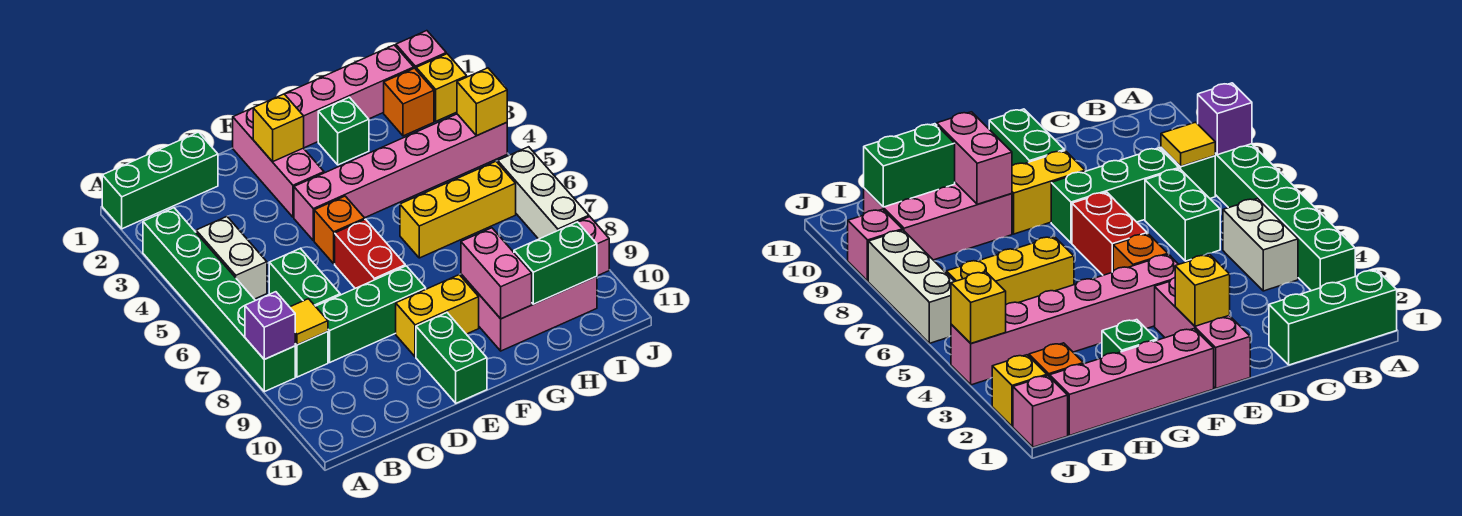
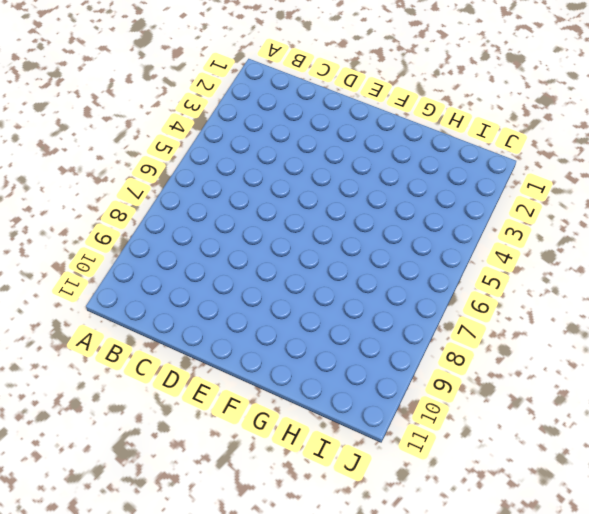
none -> green 1x3 brick [102,132,218,229]
none -> green 1x6 brick [143,208,295,392]
none -> white 1x2 brick [196,217,267,299]

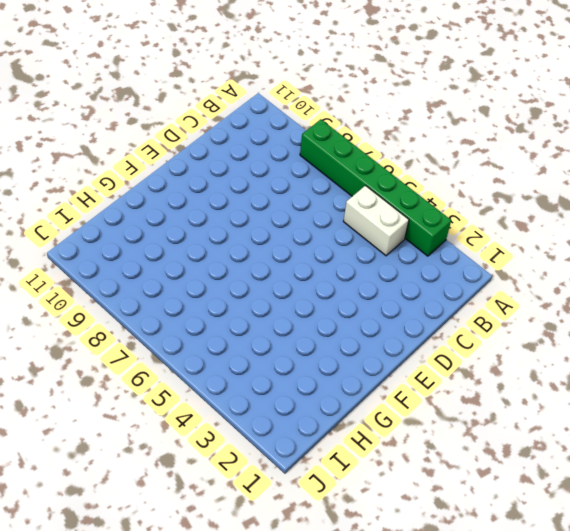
none -> green 1x3 brick [102,132,218,229]
none -> green 1x1 brick [295,332,328,377]
none -> green 1x2 brick [269,248,340,307]

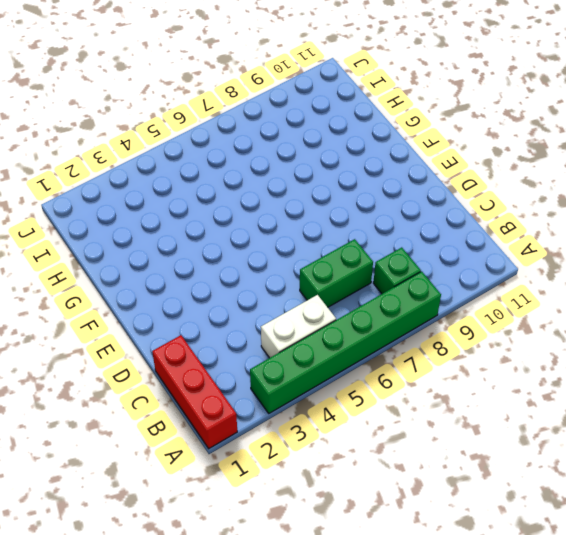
red 1x3 brick [152,335,237,449] -> green 1x3 brick [102,132,218,229]
none -> green 1x3 brick [315,266,426,362]
none -> pink 1x3 brick [233,108,324,217]
none -> pink 1x6 brick [294,114,507,240]

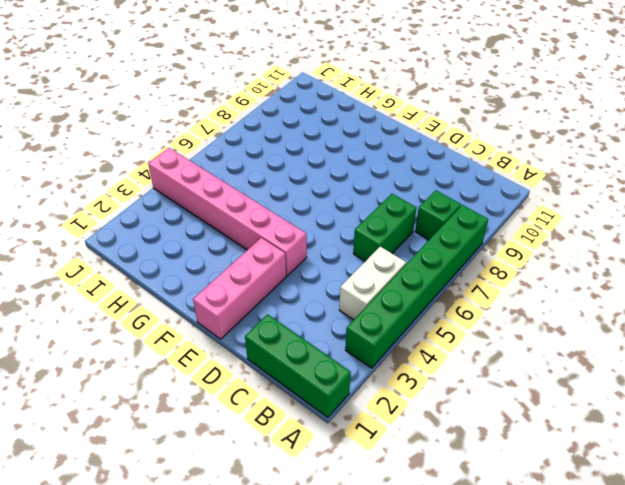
none -> green 1x3 brick [315,266,426,362]
none -> orange 1x1 brick [314,196,365,264]
none -> red 1x2 brick [335,219,405,288]

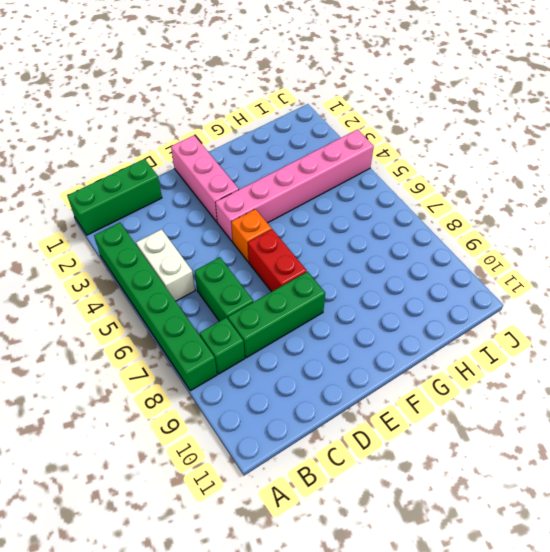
none -> yellow 1x2 brick [396,275,479,357]
none -> green 1x2 brick [416,313,487,403]
none -> pink 1x4 brick [285,45,414,148]

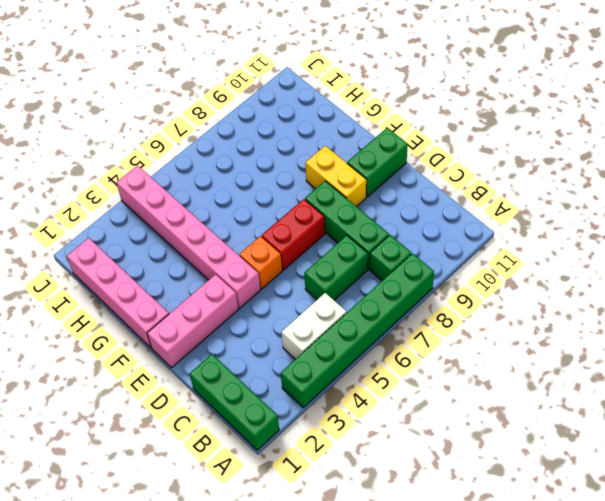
none -> green 1x1 brick [318,97,369,165]
none -> yellow 1x3 brick [400,161,516,258]
none -> pink 2x3 brick [461,251,597,351]

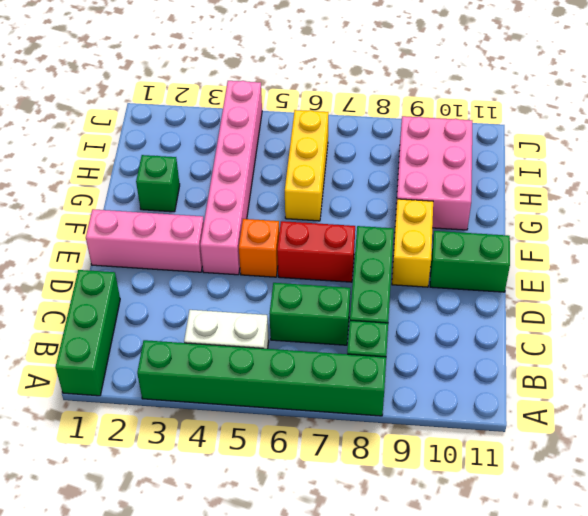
none -> pink 1x4 brick [285,45,414,148]
none -> orange 1x1 brick [384,68,434,136]
none -> pink 1x1 brick [396,31,446,69]

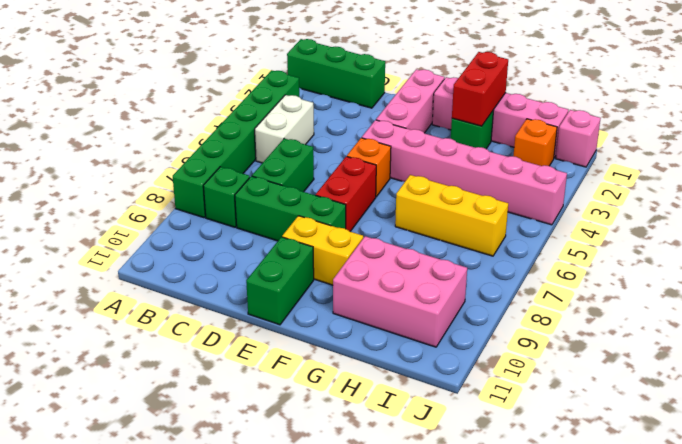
red 1x2 brick [452,52,508,126] -> none
none -> yellow 1x1 brick [416,54,467,121]
none -> white 1x3 brick [498,147,589,239]
none -> pink 1x1 brick [578,217,609,276]

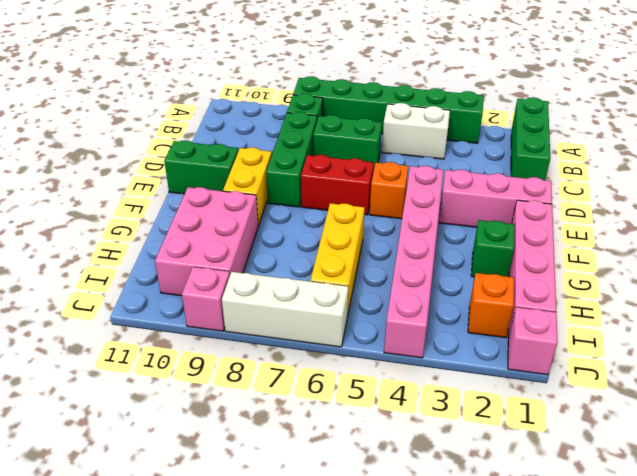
none -> yellow 1x1 brick [416,54,467,121]
none -> purple 1x1 brick [245,292,295,359]
none -> yellow 1x1 tile [290,299,328,345]

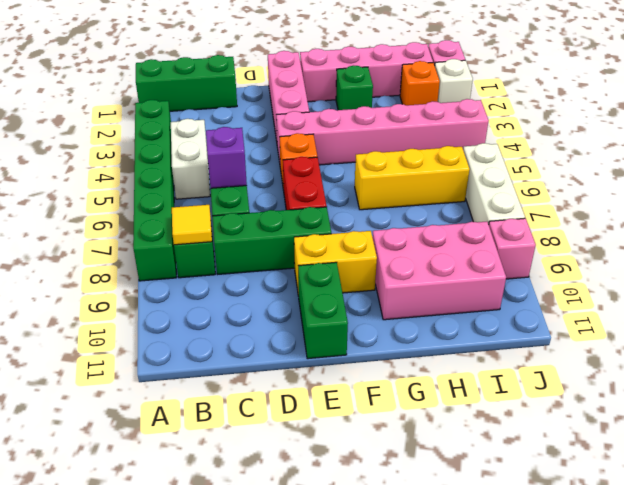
purple 1x1 brick [206,127,247,188] -> purple 1x1 brick moved to [245,292,295,359]
white 1x1 brick [435,59,473,103] -> yellow 1x1 brick [416,54,467,121]
none -> yellow 1x1 brick [253,94,304,162]
none -> pink 1x2 brick [461,228,532,319]
none -> green 1x2 brick [514,222,597,304]

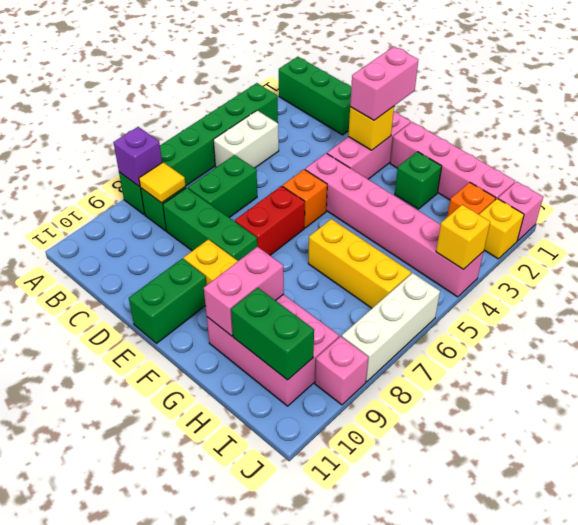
pink 1x2 brick [350,47,418,120] -> none

